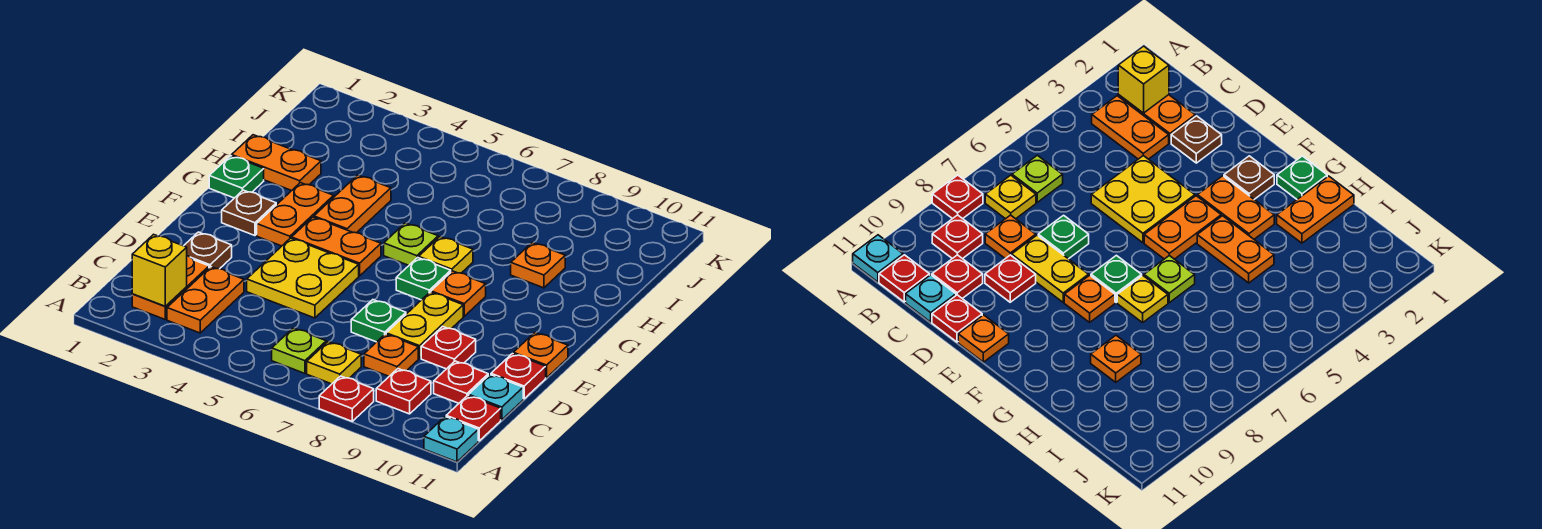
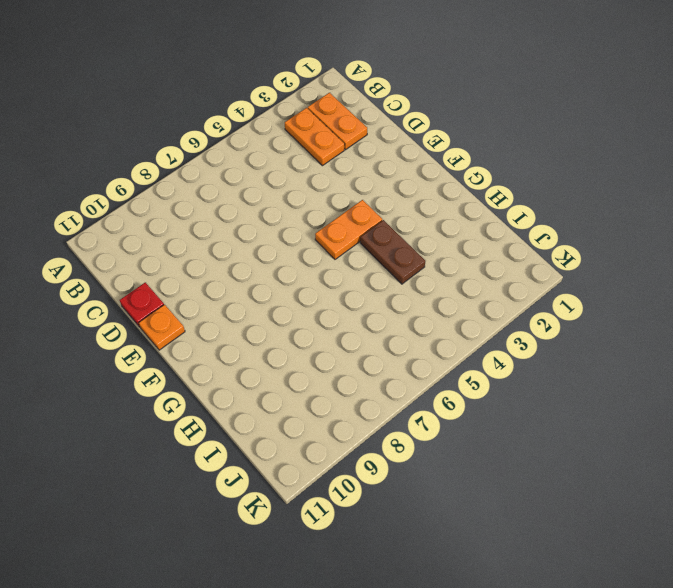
brown 1x2 plate [360,220,425,284] -> orange 1x2 plate [314,175,391,233]
none -> red 1x1 plate [319,376,374,421]
none -> cyan 1x1 plate [424,417,478,462]
none -> lime 1x1 plate [272,328,326,373]
none -> yellow 1x1 plate [307,342,361,384]

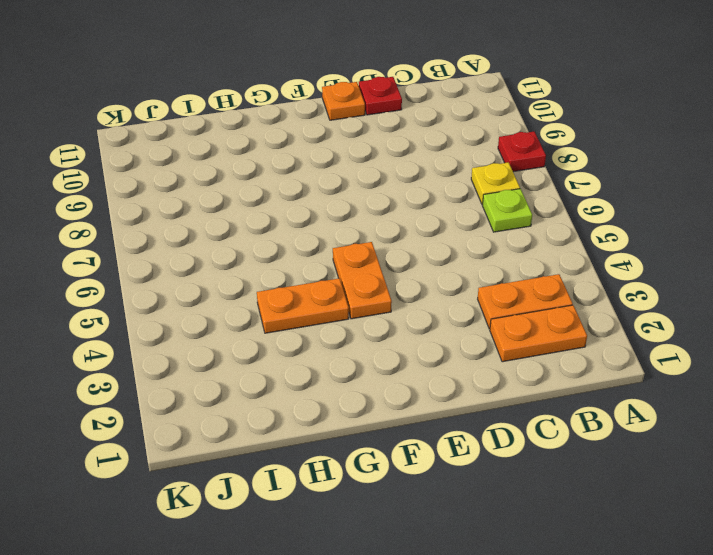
none -> cyan 1x1 plate [424,417,478,462]
none -> red 1x1 plate [376,369,431,414]
none -> red 1x1 plate [446,395,501,441]
none -> orange 1x1 plate [364,334,418,376]

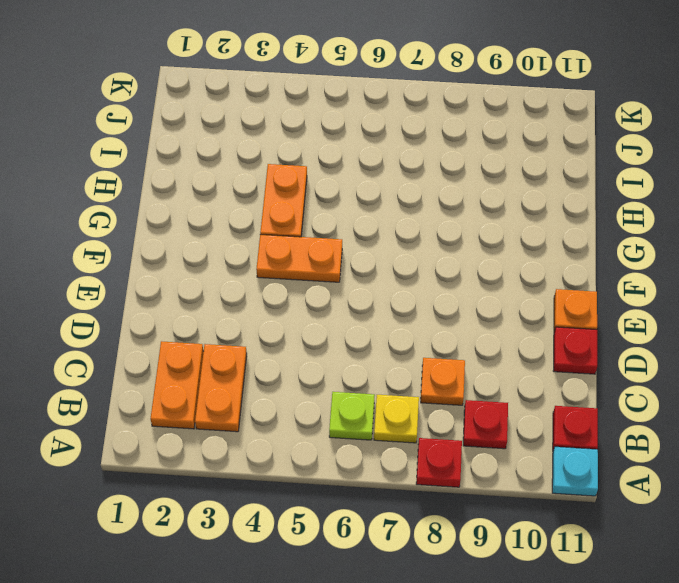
none -> red 1x1 plate [434,361,488,403]
none -> cyan 1x1 plate [469,375,523,420]
none -> brown 1x1 plate [184,232,232,269]
none -> yellow 2x2 plate [247,238,359,318]

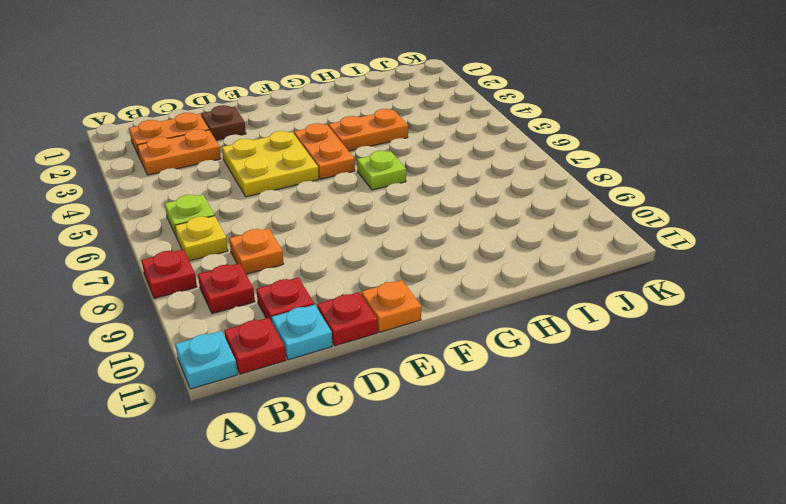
none -> green 1x1 plate [351,300,406,342]
none -> yellow 1x2 plate [386,292,463,358]
none -> red 1x1 plate [421,327,476,369]
none -> brown 1x1 plate [222,190,276,236]

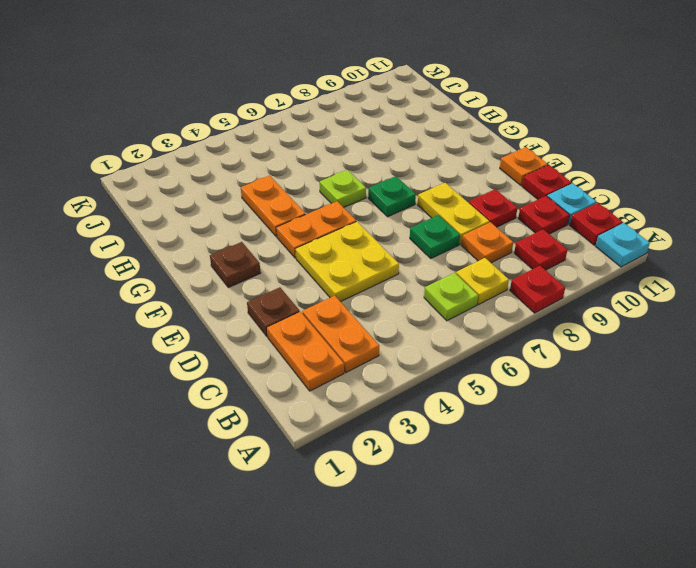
none -> orange 1x2 plate [257,183,334,246]
none -> orange 1x1 plate [431,271,486,316]
none -> green 1x1 plate [209,156,264,198]
none -> yellow 1x1 plate [419,237,473,273]

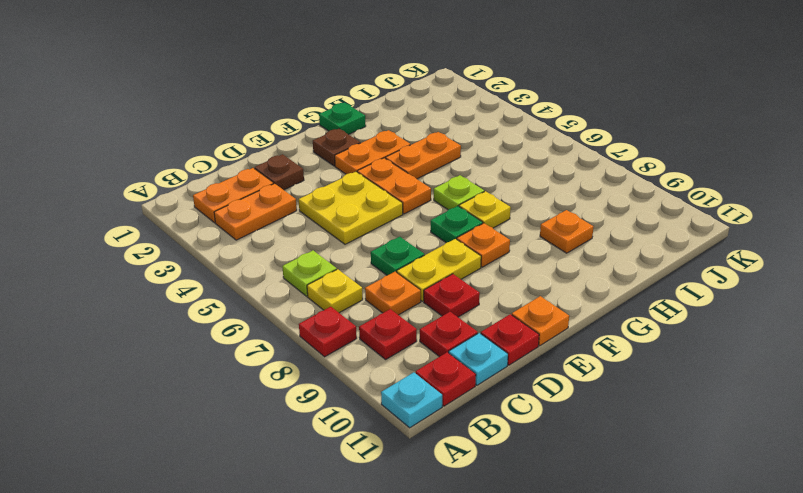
none -> orange 1x2 plate [232,135,321,191]
none -> yellow 1x1 brick [132,234,187,306]

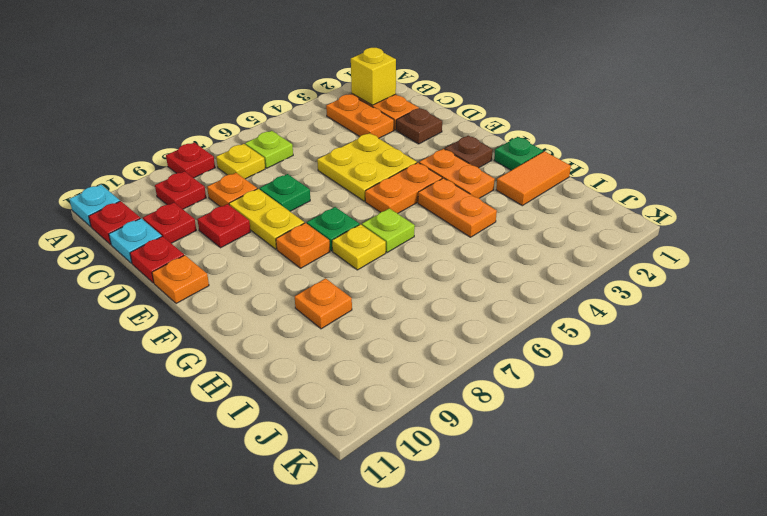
orange 1x2 tile [496,151,571,206] -> orange 1x2 plate [232,135,321,191]

